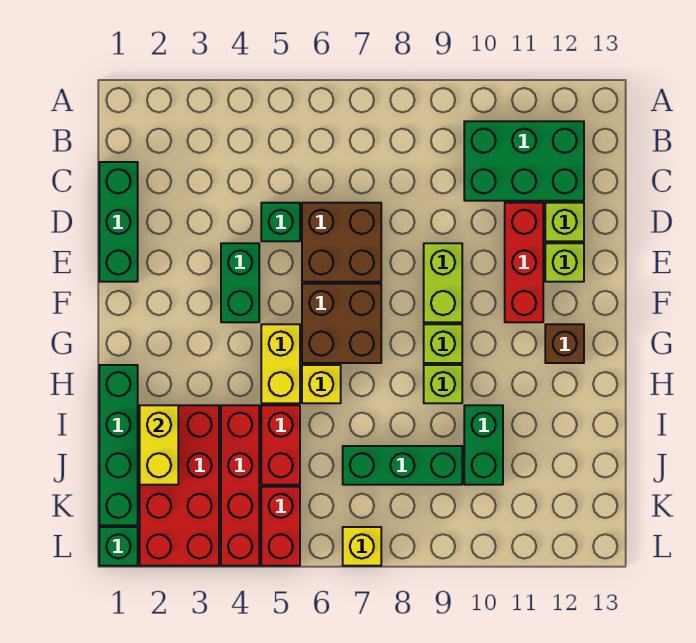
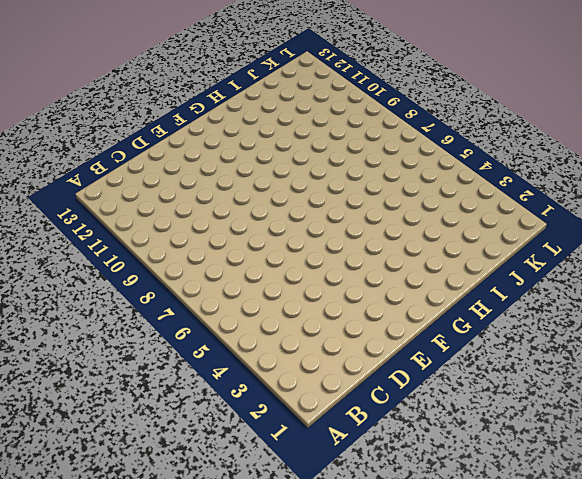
none -> green 2x3 brick [464,121,584,201]
none -> green 1x3 brick [99,162,138,282]
none -> green 1x1 brick [261,203,300,241]

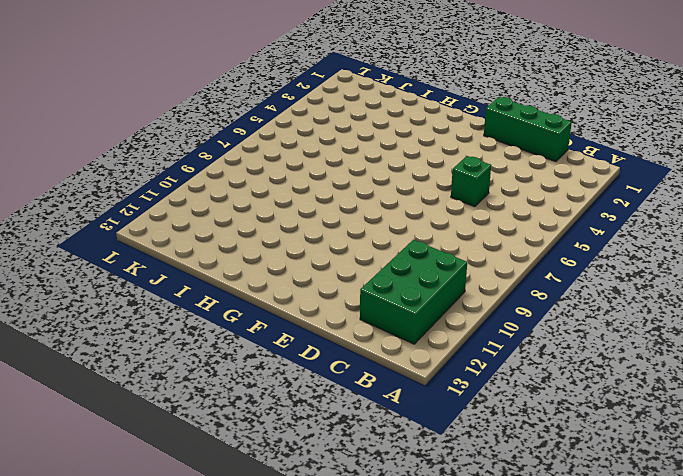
none -> brown 2x2 brick [302,203,381,282]
none -> red 1x3 brick [505,203,543,322]
none -> lime 1x1 brick [545,203,584,241]

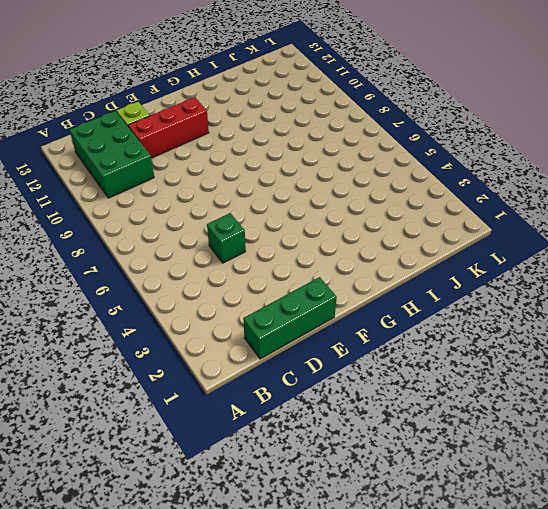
none -> brown 2x2 brick [302,203,381,282]
none -> green 1x2 brick [221,243,259,322]
none -> lime 1x2 brick [424,243,462,322]

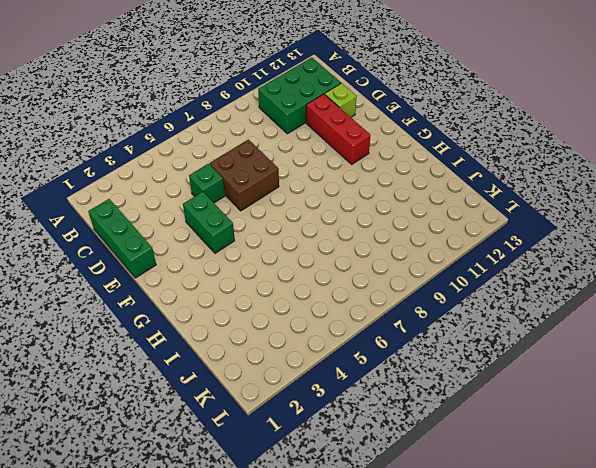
none -> lime 1x2 brick [424,243,462,322]
none -> lime 1x1 brick [545,243,584,282]
none -> brown 2x2 brick [302,284,381,363]

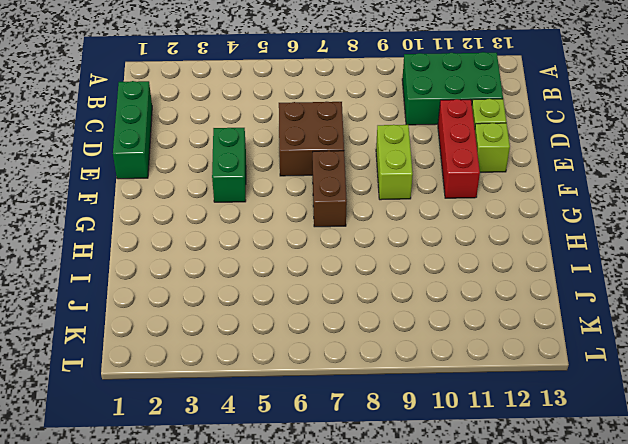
brown 1x2 brick [313,151,347,227] -> brown 2x2 brick [302,284,381,363]
none -> green 1x1 brick [261,203,300,241]
none -> yellow 1x2 brick [261,324,300,403]
none -> lime 1x1 brick [424,324,462,363]

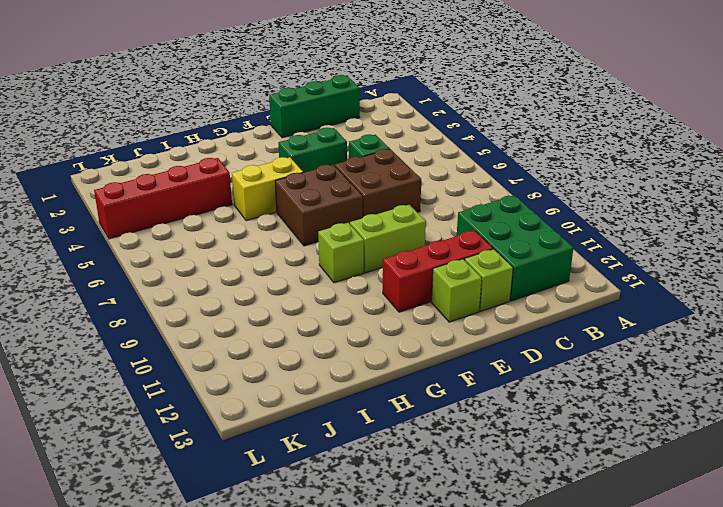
none -> brown 1x1 brick [545,324,584,363]
none -> green 1x4 brick [99,365,138,525]
none -> yellow 1x1 brick [302,365,341,403]

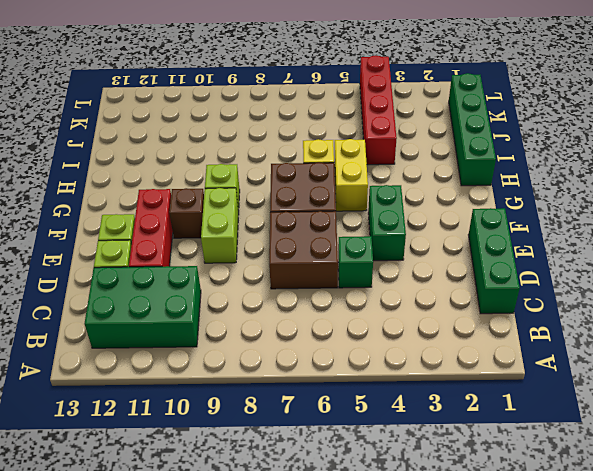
brown 1x1 brick [169,188,204,238] -> brown 1x1 brick moved to [545,324,584,363]
none -> lime 1x1 brick [424,365,462,403]
none -> red 2x4 brick [140,405,219,566]
none -> red 1x2 brick [261,405,300,485]

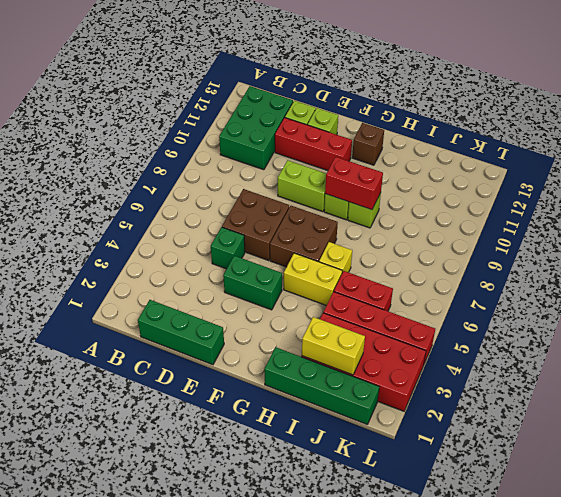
red 1x2 brick [325,157,383,210] -> red 1x2 brick moved to [261,487,300,566]
none -> green 1x2 brick [464,405,503,485]
none -> green 1x3 brick [343,446,462,485]
none -> green 1x1 brick [99,527,138,566]

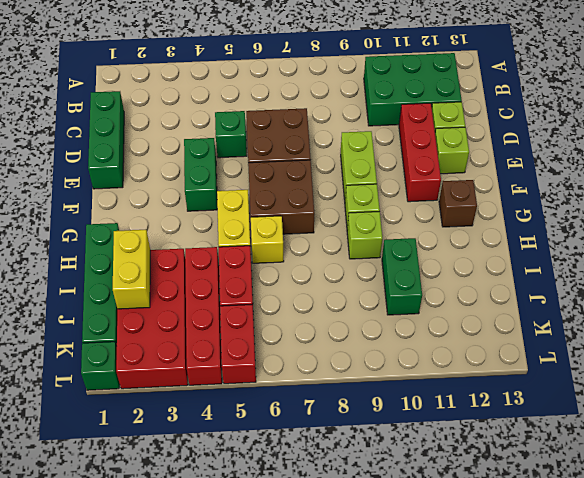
none -> green 1x3 brick [343,446,462,485]
none -> yellow 1x1 brick [343,527,381,566]

